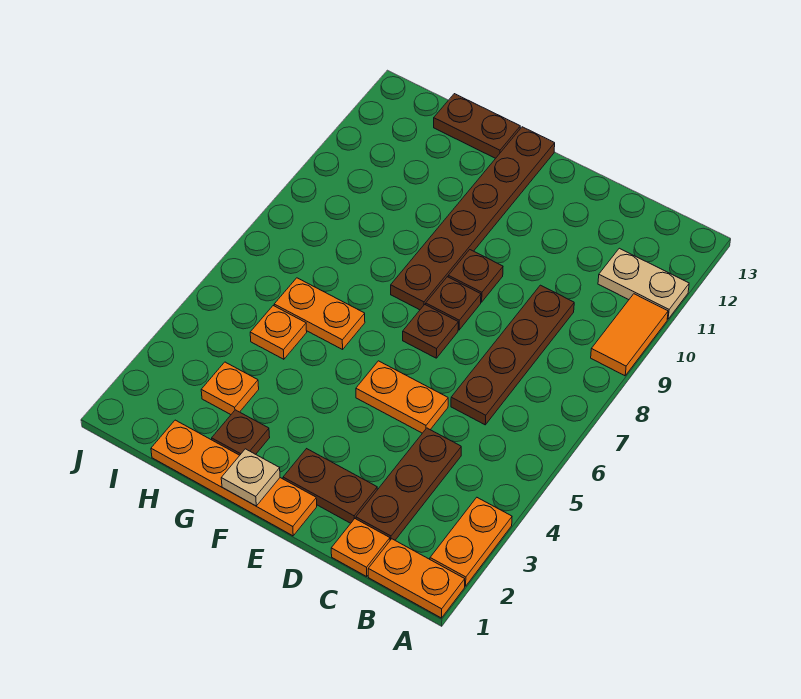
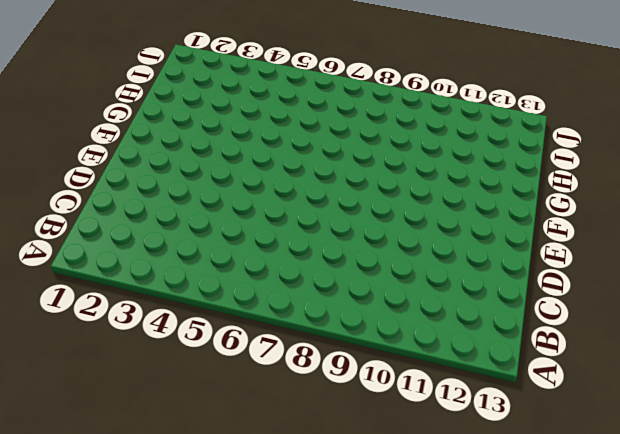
none -> orange 1x2 plate [368,539,465,618]
none -> orange 1x2 plate [430,498,512,586]
none -> orange 1x2 tile [591,294,668,376]

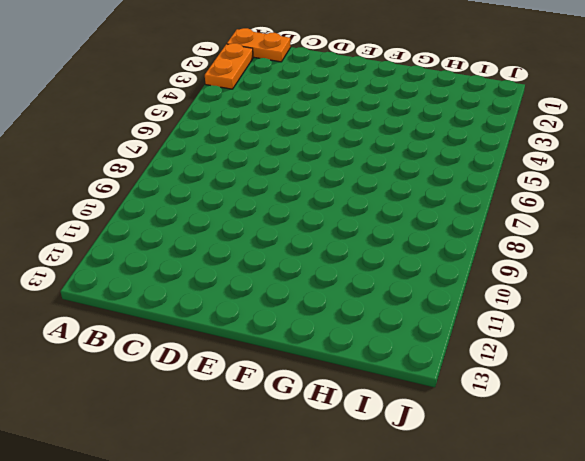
none -> orange 1x2 tile [591,294,668,376]
none -> tan 1x2 plate [598,248,689,319]
none -> orange 1x1 plate [331,519,390,576]

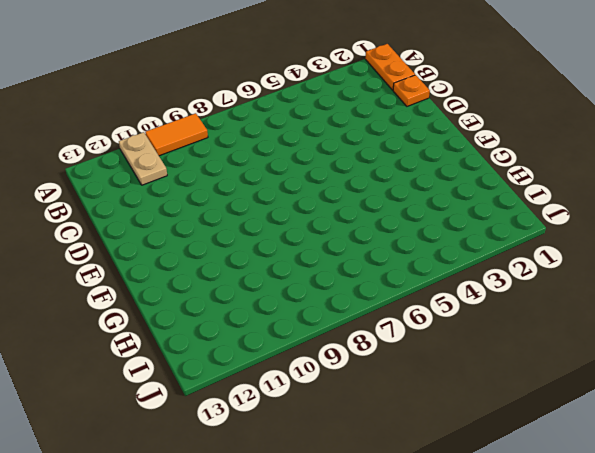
none -> orange 1x2 plate [430,498,512,586]
none -> brown 1x3 plate [356,428,461,540]
none -> brown 1x4 plate [451,285,574,425]

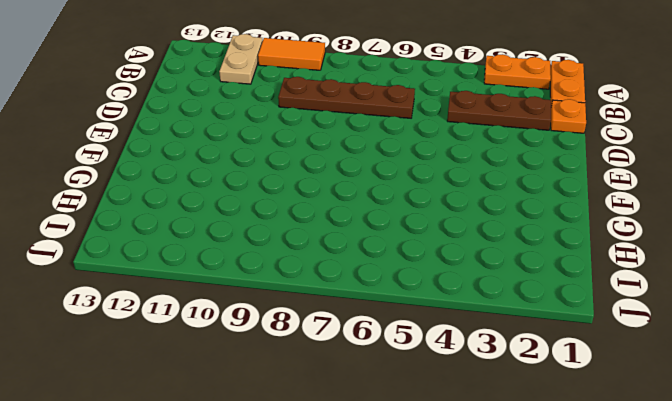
none -> brown 1x2 plate [283,449,377,523]
none -> orange 1x2 plate [356,361,448,433]
none -> orange 1x4 plate [151,420,317,536]

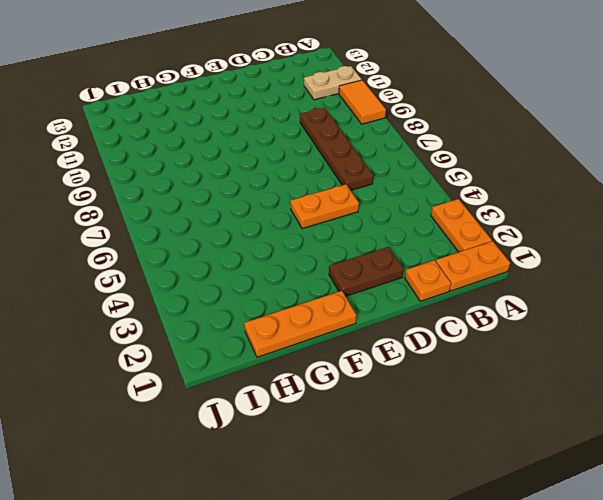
orange 1x3 plate [244,291,357,357] -> orange 1x4 plate [151,420,317,536]
none -> brown 1x3 plate [356,428,461,540]
none -> brown 1x1 plate [403,305,458,358]
none -> brown 1x1 plate [426,277,481,330]

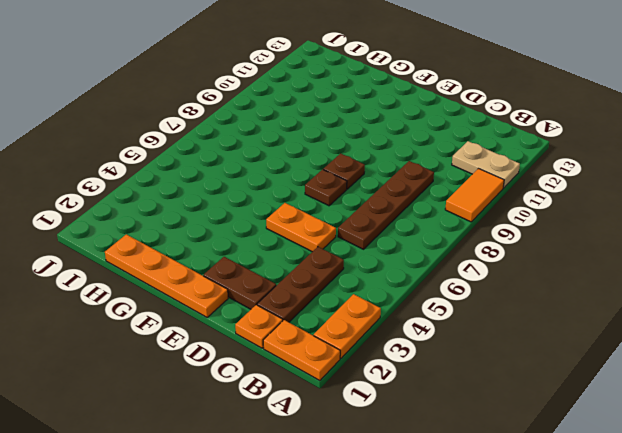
none -> brown 1x1 plate [448,250,503,302]
none -> brown 1x6 plate [391,127,555,310]
none -> brown 1x1 plate [212,410,270,455]

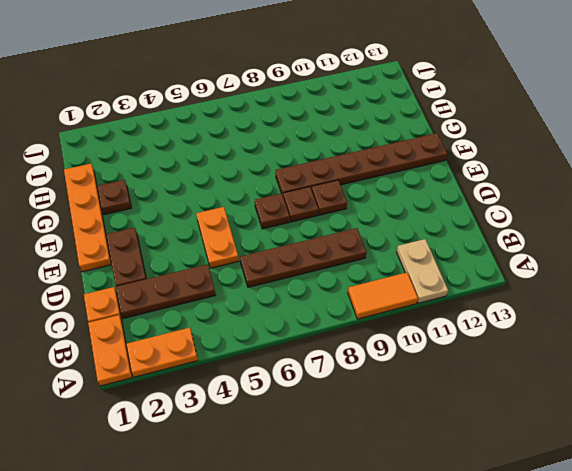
none -> orange 1x2 plate [274,278,365,350]
none -> brown 1x2 plate [434,94,520,158]
none -> orange 1x1 plate [201,362,259,415]

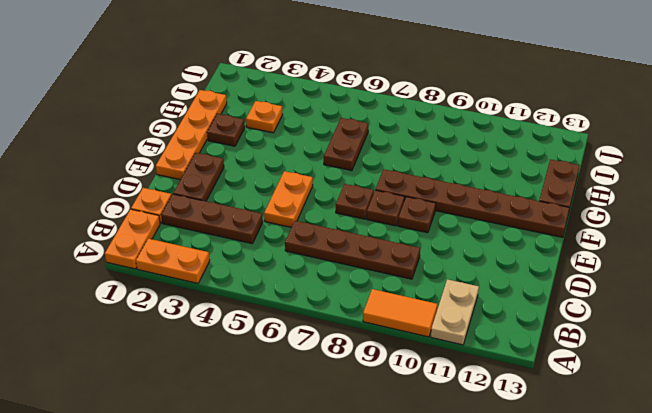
brown 1x2 plate [324,118,368,170] -> orange 1x2 plate [274,278,365,350]
none -> orange 1x1 plate [250,306,307,359]
none -> tan 1x1 plate [221,449,280,506]

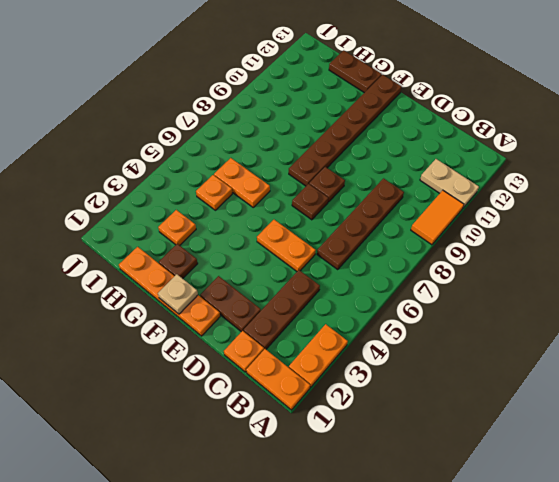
none -> brown 1x1 plate [448,250,503,302]

